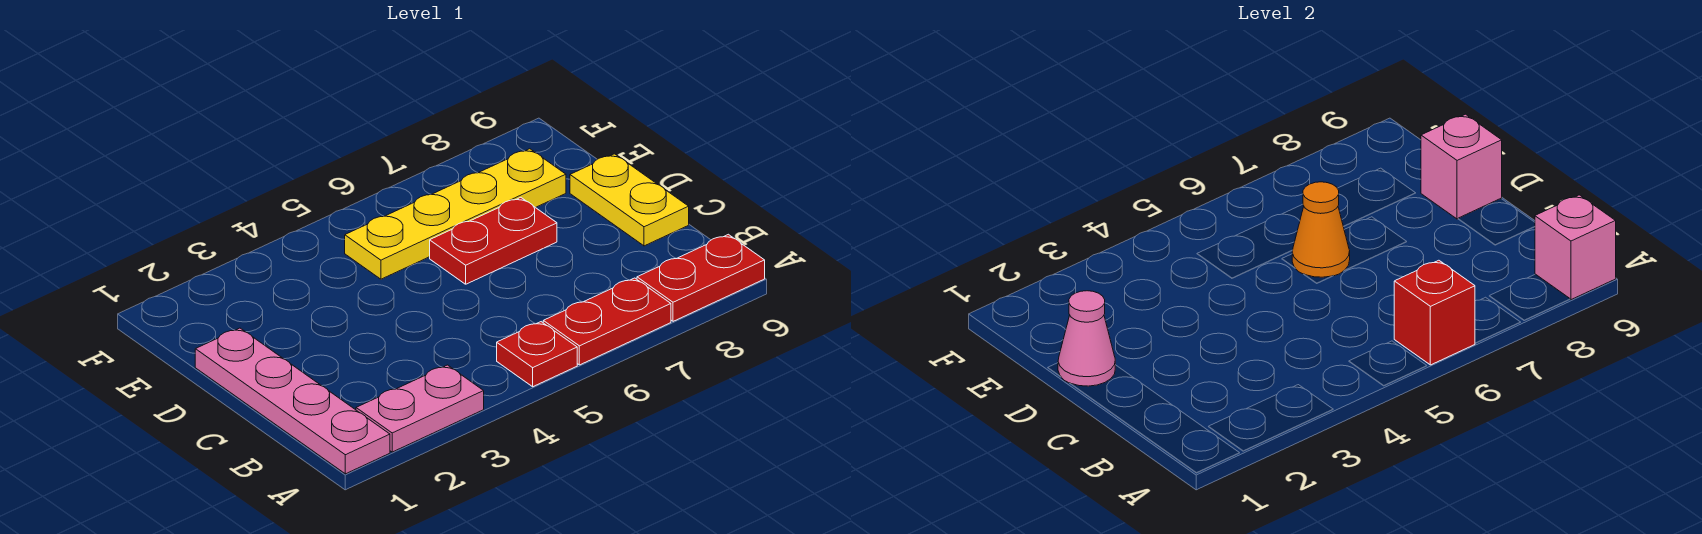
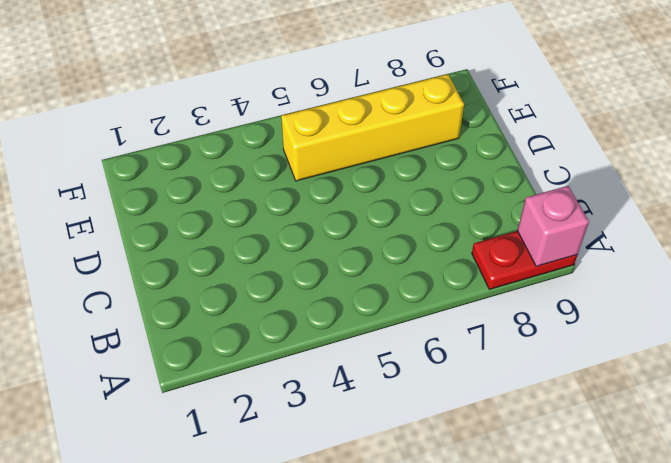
yellow 1x4 brick [281,74,464,181] -> yellow 1x4 plate [345,149,566,279]
none -> pink 1x4 plate [195,328,390,474]
none -> pink 1x2 plate [356,365,484,452]
none -> red 1x1 plate [497,322,577,387]

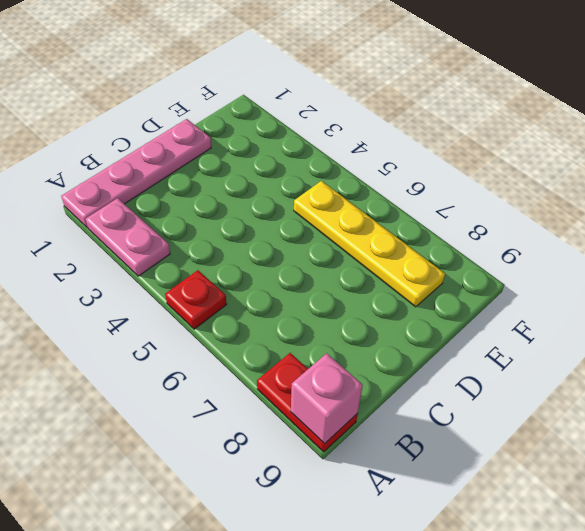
none -> red 1x2 plate [543,278,671,365]
none -> yellow 1x2 plate [570,154,689,246]
none -> red 1x2 plate [430,198,557,284]

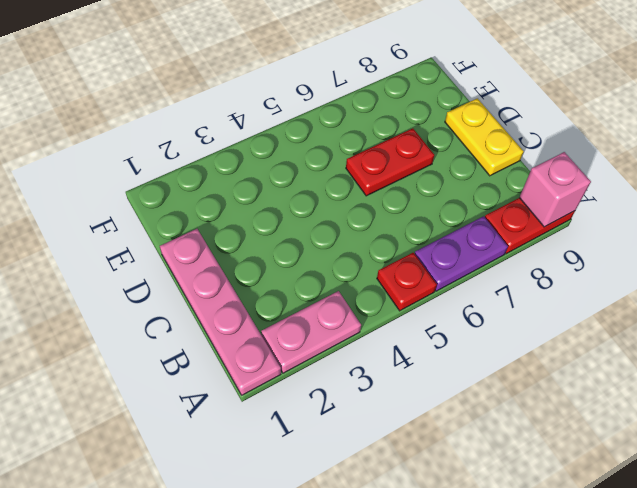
purple 1x2 plate [414,216,508,291] -> red 1x2 plate [543,278,671,365]
none -> yellow 1x4 plate [345,149,566,279]
none -> red 1x1 brick [1394,260,1475,365]
none -> pink 1x1 cone [1058,291,1115,386]

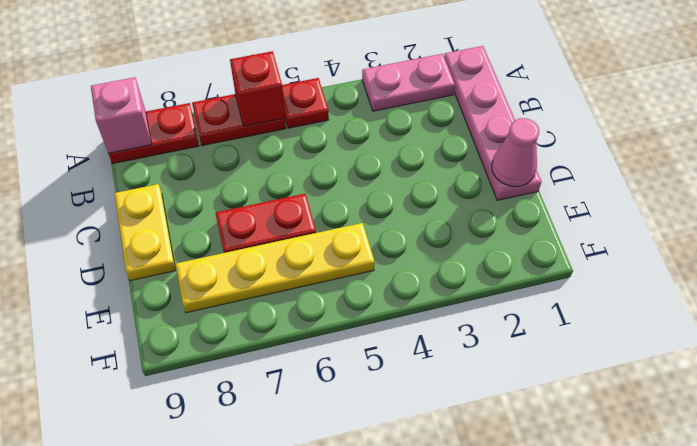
none -> orange 1x1 cone [1292,182,1350,277]
none -> pink 1x1 brick [1421,114,1502,219]

